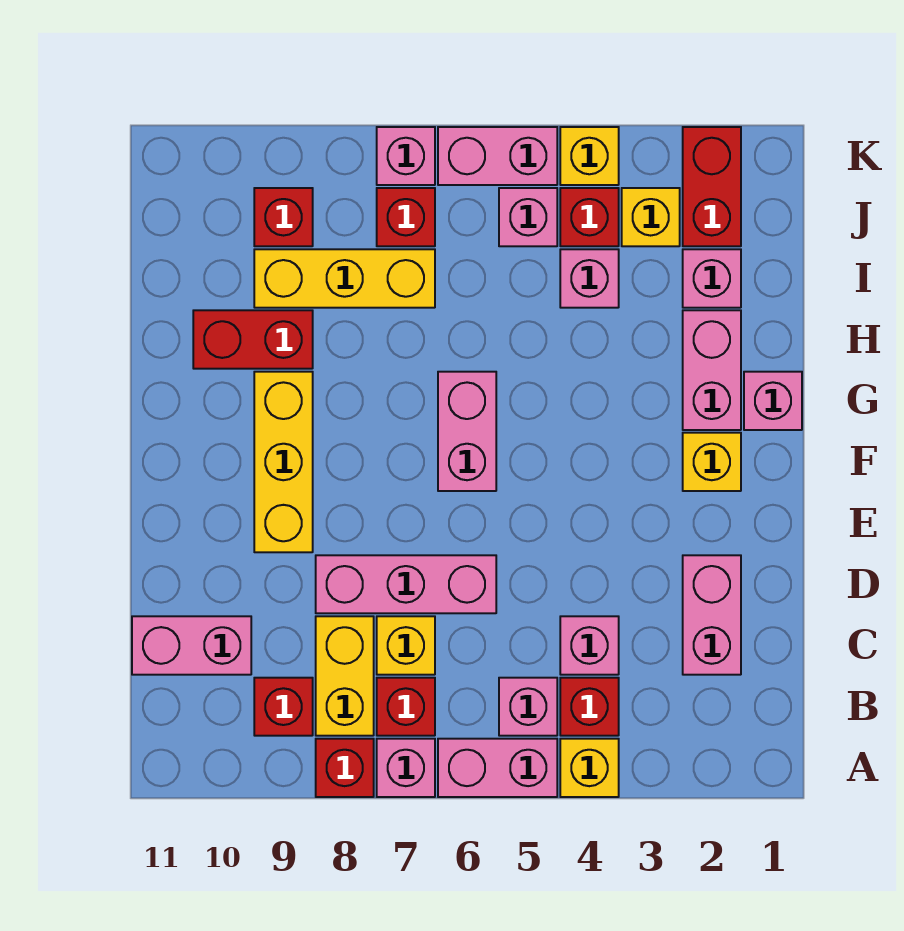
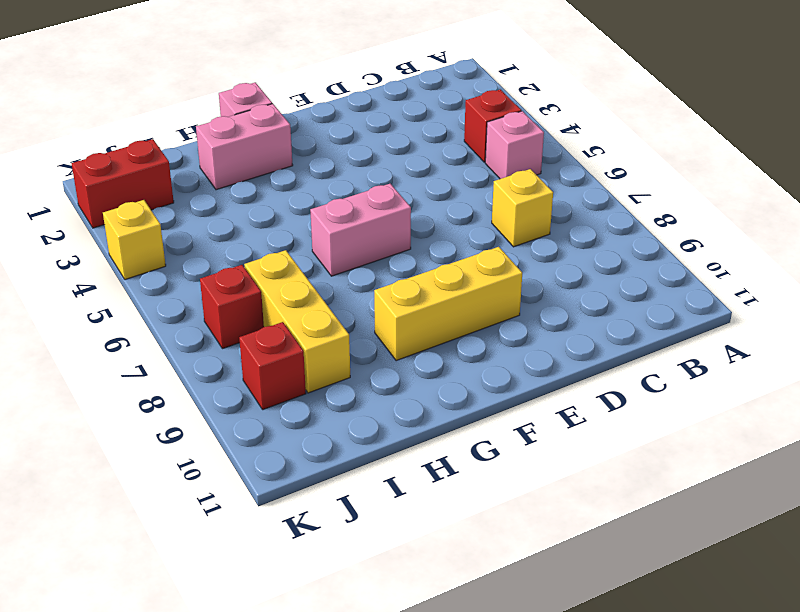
none -> yellow 1x1 brick [560,739,619,797]
none -> pink 1x2 brick [438,739,557,797]
none -> pink 1x1 brick [377,739,435,797]
none -> red 1x1 brick [316,739,374,797]

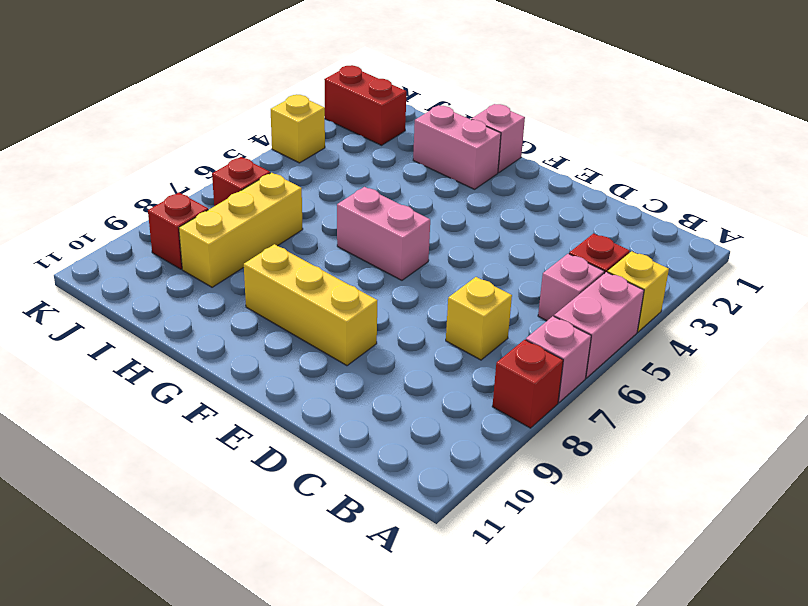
none -> red 1x1 brick [377,678,435,736]
none -> yellow 1x2 brick [316,616,374,736]
none -> red 1x1 brick [254,678,313,736]
none -> pink 1x2 brick [683,555,741,675]

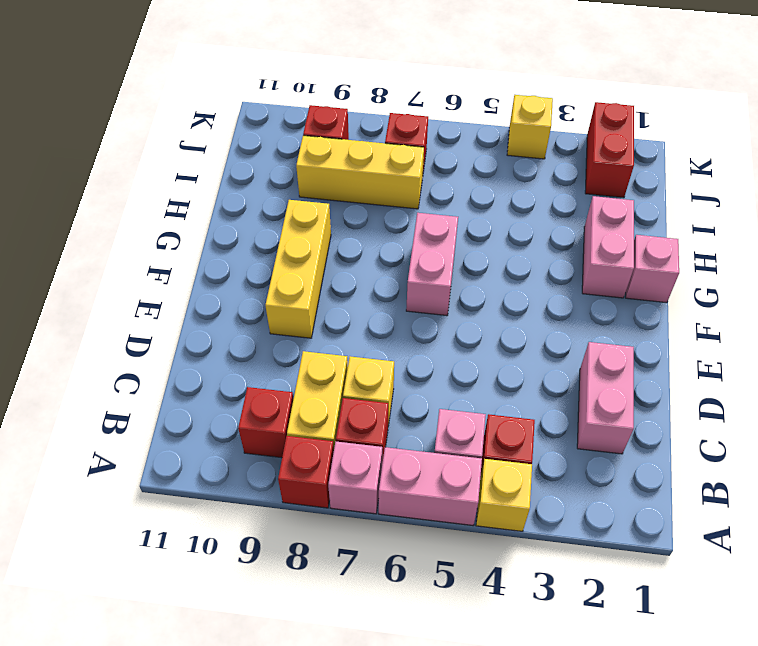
none -> pink 1x1 brick [560,616,619,675]
none -> pink 1x2 brick [132,616,251,675]
none -> pink 1x3 brick [316,555,496,613]
none -> yellow 1x1 brick [683,433,741,491]

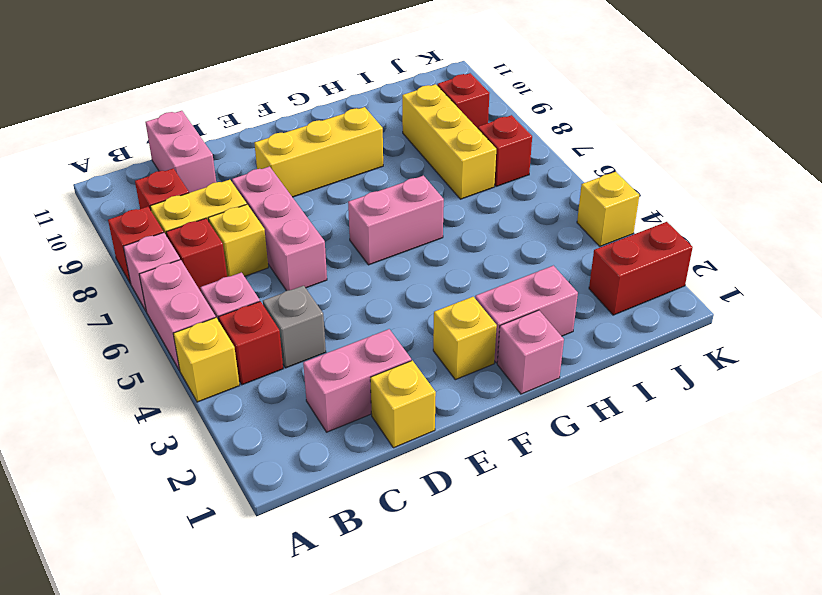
grey 1x1 brick [263,286,326,368] -> pink 1x1 brick [560,616,619,675]
yellow 1x1 brick [370,360,436,448] -> yellow 1x1 brick moved to [622,188,680,246]
none -> red 1x2 brick [193,310,313,369]
none -> pink 1x1 brick [683,249,741,308]
none -> pink 1x1 brick [560,249,619,308]
none -> red 1x1 brick [560,188,619,246]

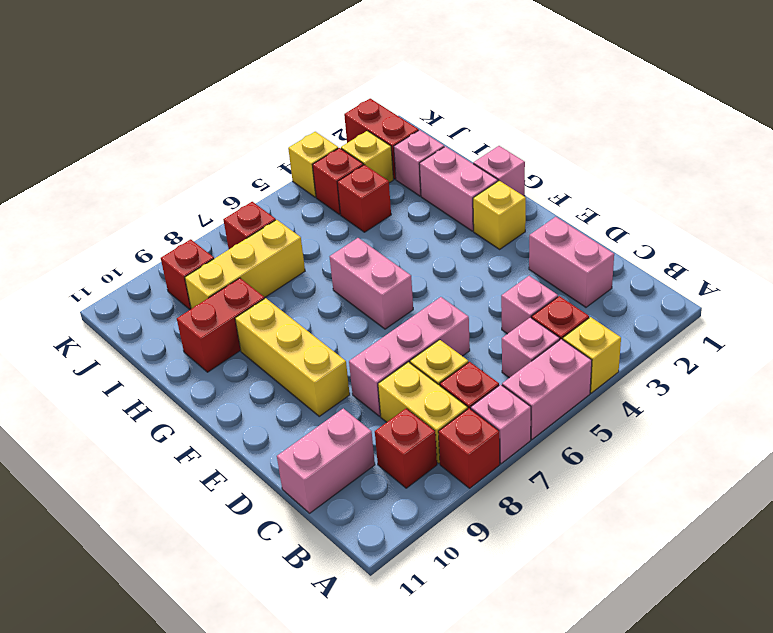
red 1x1 brick [337,165,391,232] -> pink 1x1 brick [560,249,619,308]
none -> pink 1x1 brick [499,188,557,246]
none -> pink 1x2 brick [438,127,557,185]
none -> pink 1x1 brick [377,127,435,185]

